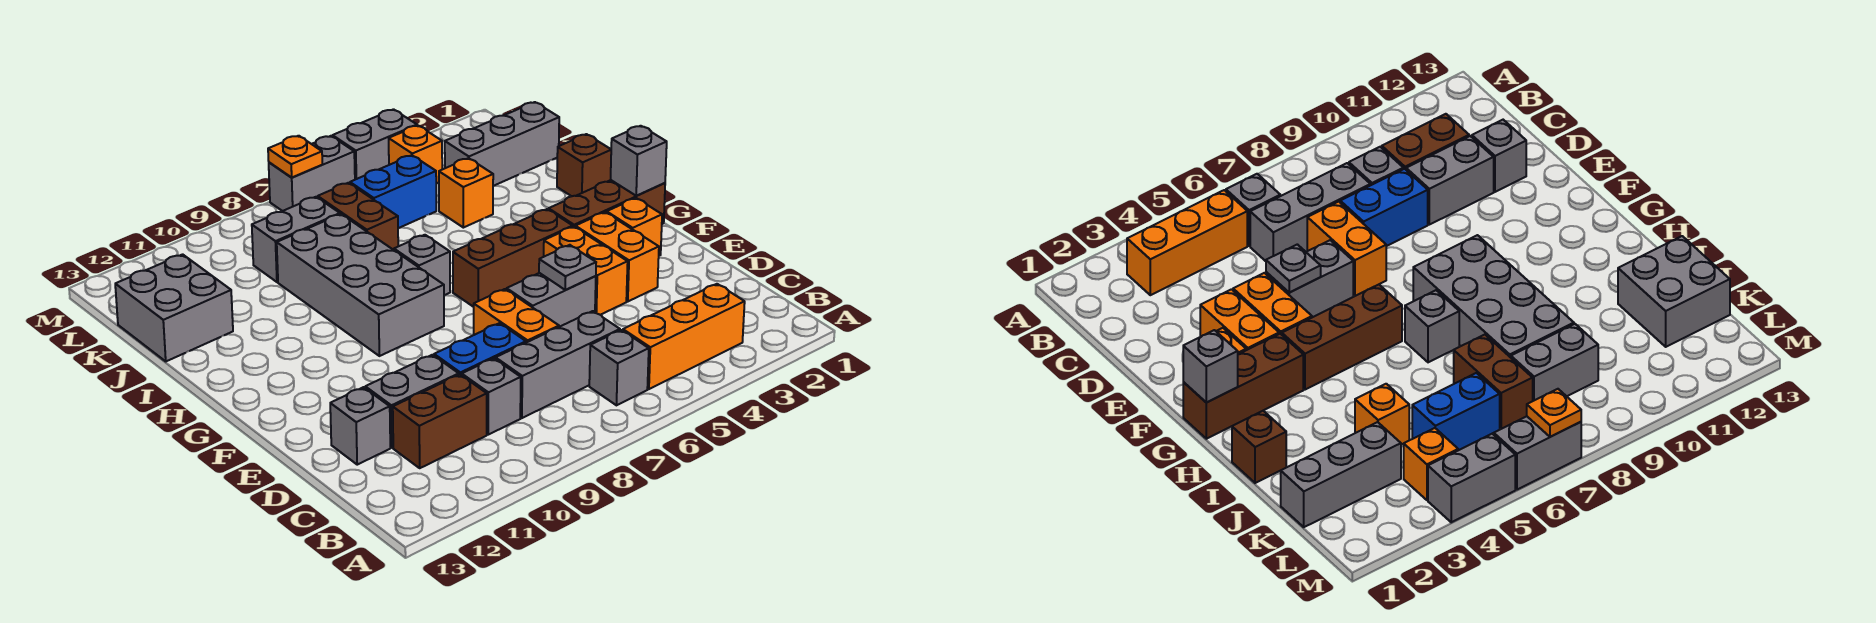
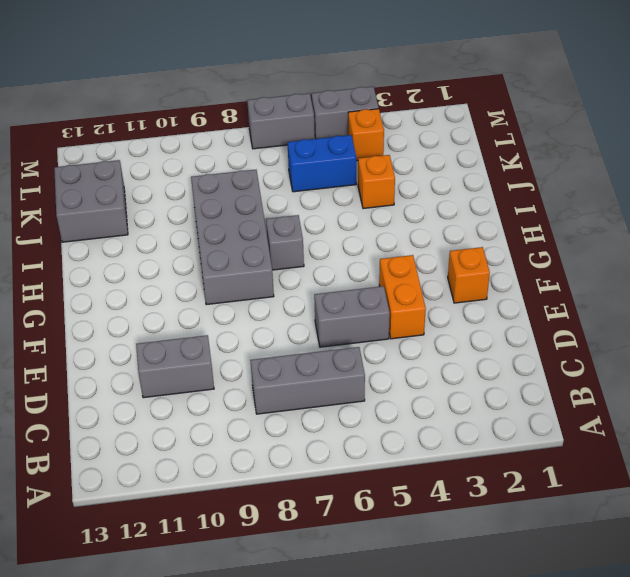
none -> orange 1x3 brick [623,284,745,389]
none -> grey 1x1 brick [589,330,649,405]
none -> grey 1x1 brick [462,358,521,435]
none -> brown 1x2 brick [393,375,487,468]

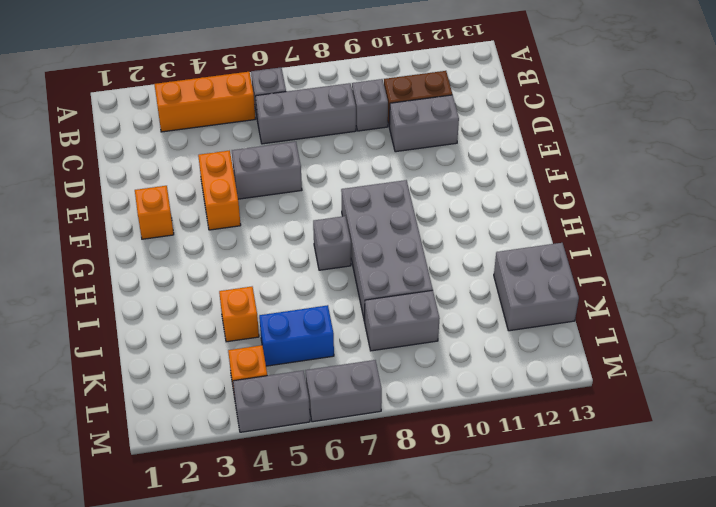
none -> orange 1x2 brick [474,289,559,343]
none -> blue 1x2 brick [434,323,526,375]
none -> grey 1x1 brick [330,387,390,465]
none -> orange 1x2 brick [575,212,659,301]

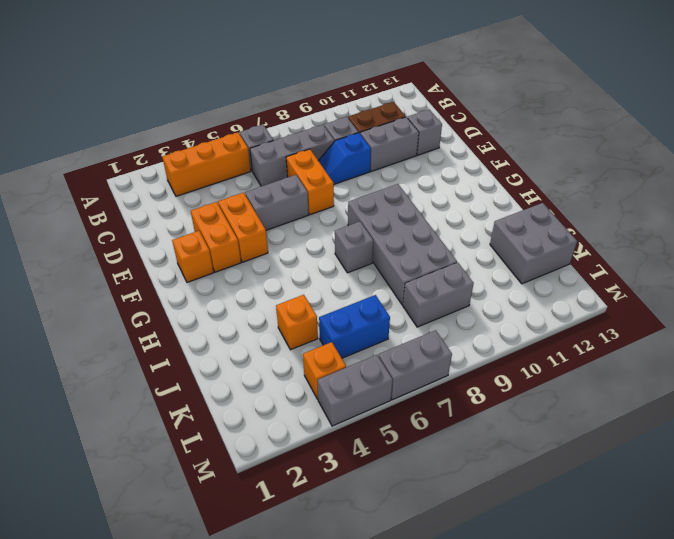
blue 1x2 slope [318,133,371,184] -> blue 1x2 brick [434,323,526,375]
none -> brown 1x3 brick [549,180,665,227]
none -> brown 1x3 brick [453,209,573,307]
none -> brown 1x1 brick [557,134,611,196]
none -> brown 1x2 brick [318,183,398,250]

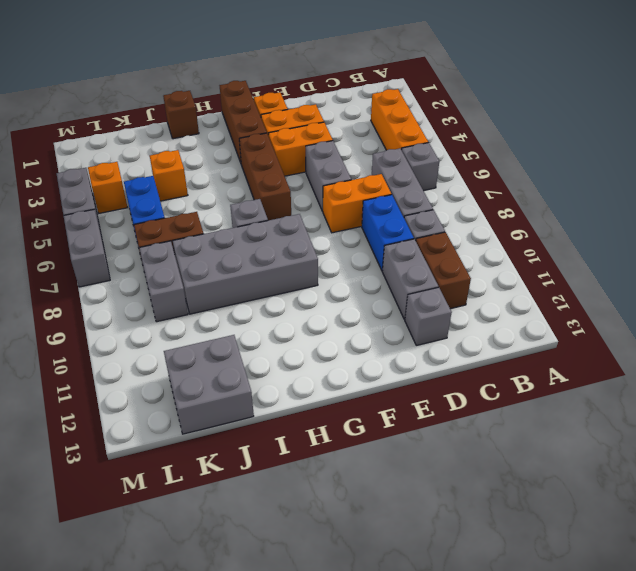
none -> grey 1x3 brick [445,102,559,186]
none -> grey 1x1 plate [539,245,596,290]
none -> grey 1x1 brick [611,126,667,196]
none -> orange 1x1 plate [268,136,322,178]

